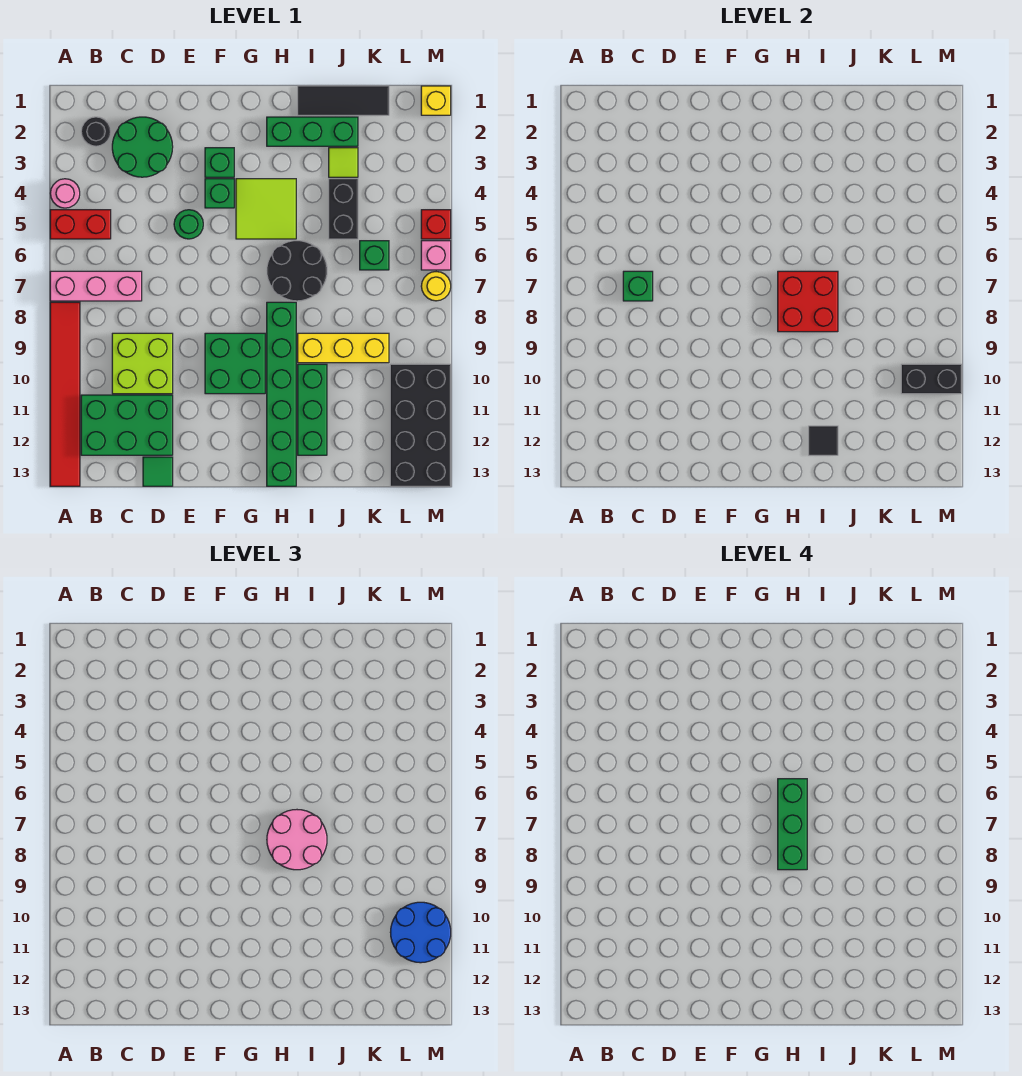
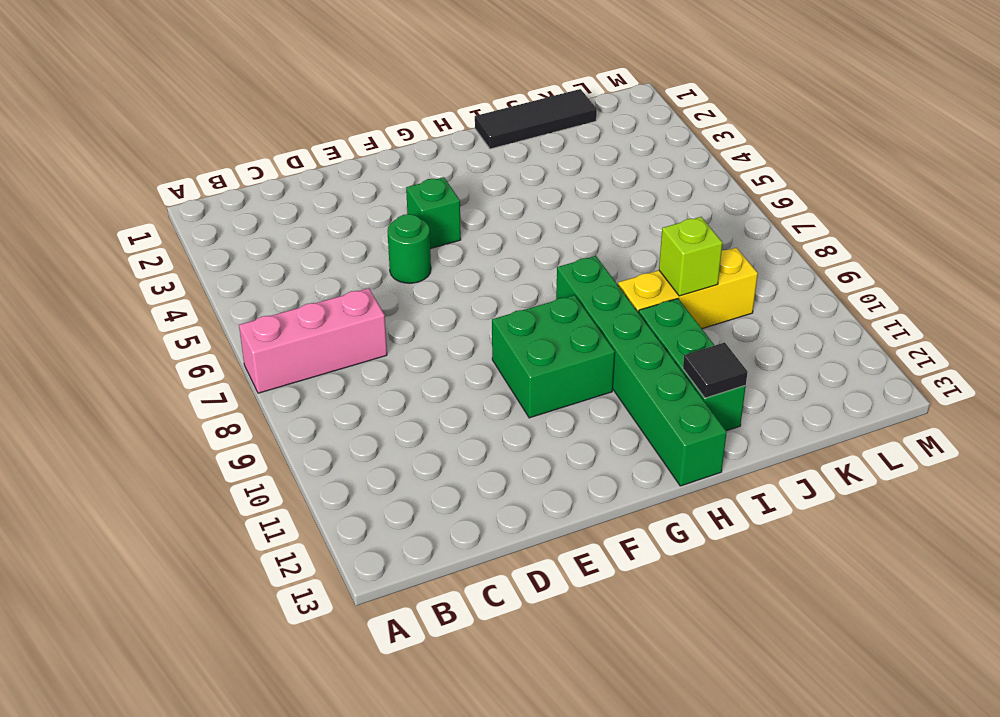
lime 1x1 brick [659,217,723,296] -> none
none -> pink 1x1 round brick [50,179,80,208]
none -> red 1x2 brick [50,210,111,239]
none -> red 1x6 tile [50,302,80,486]
none -> black 1x1 round brick [81,117,111,146]

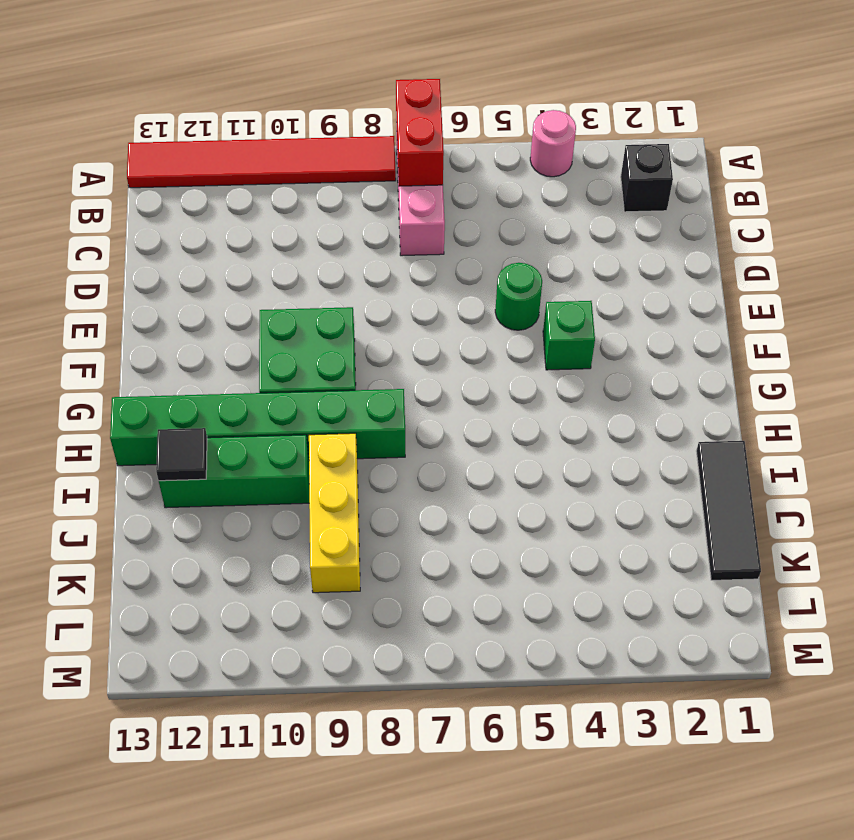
red 1x2 brick [396,79,444,186] -> red 1x2 brick moved to [50,210,111,239]
black 1x1 brick [621,144,673,212] -> black 1x1 round brick [81,117,111,146]
none -> green 2x3 brick [81,395,173,455]
none -> green 2x2 round brick [112,117,173,177]
none -> lime 2x2 brick [112,333,173,394]
none -> green 1x1 tile [143,457,173,486]

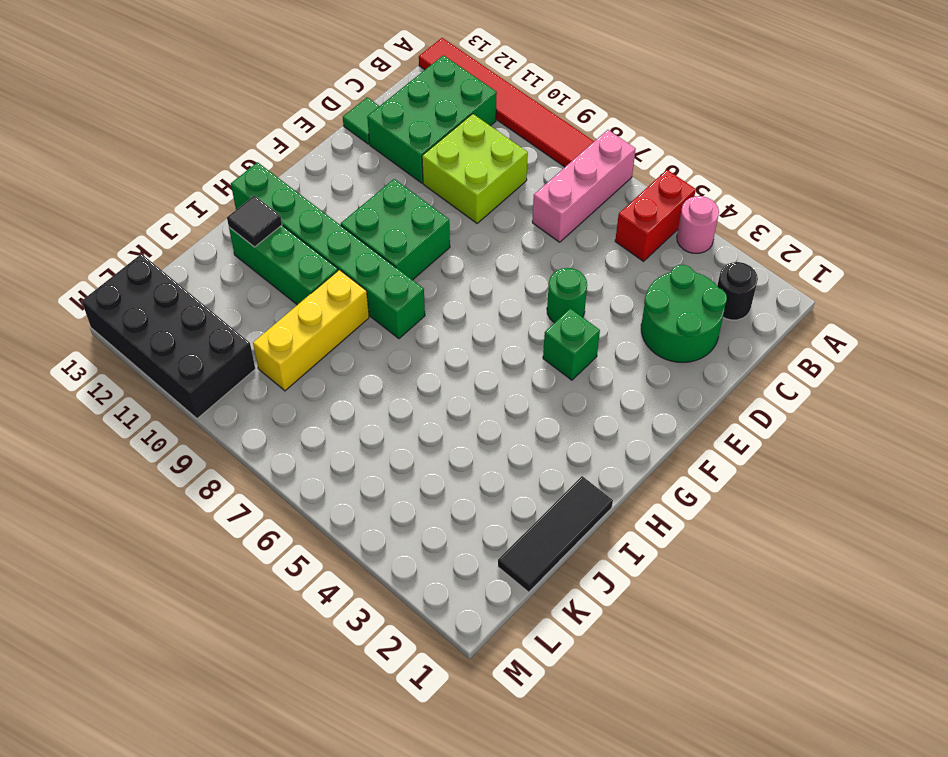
none -> green 1x1 brick [205,148,234,177]
none -> lime 2x2 tile [236,179,296,239]
none -> green 1x3 brick [267,117,358,146]
none -> black 2x2 round brick [267,241,327,301]

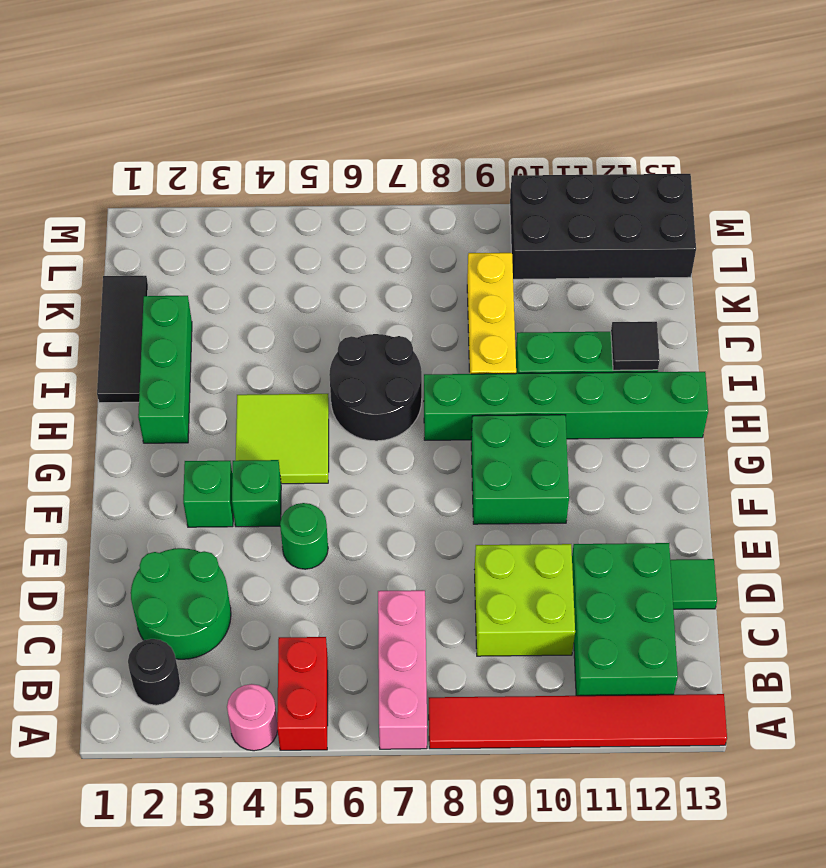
none -> lime 1x1 tile [329,148,358,177]
none -> black 1x2 brick [329,179,358,239]
none -> green 1x1 brick [360,241,389,270]
none -> yellow 1x1 brick [421,86,451,115]

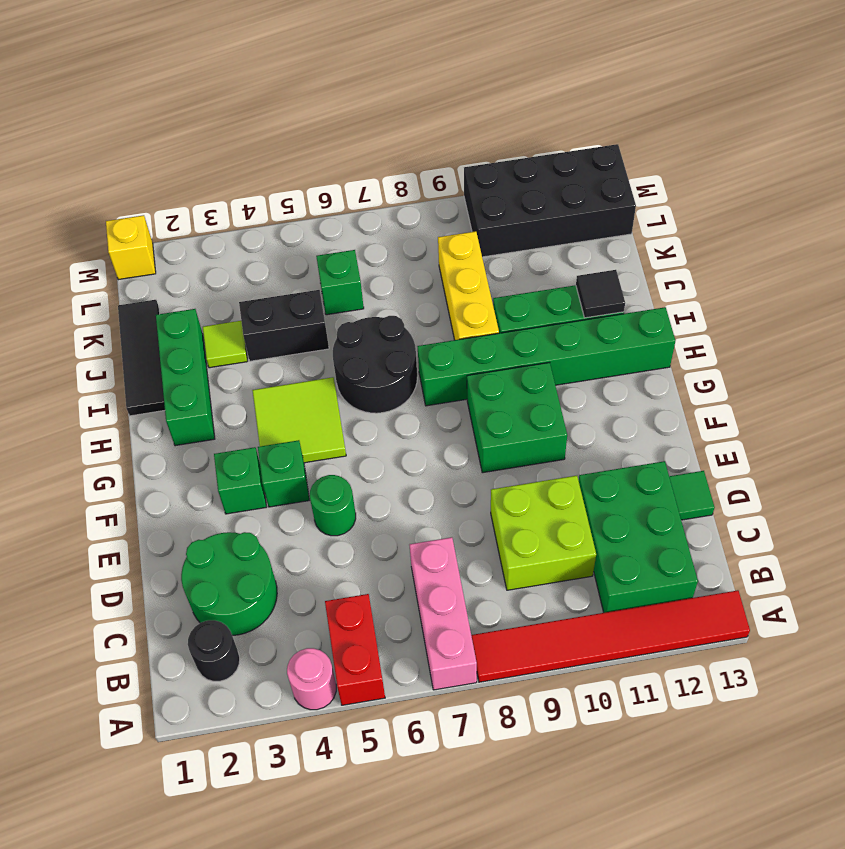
none -> red 1x1 brick [421,210,451,239]
none -> pink 1x1 brick [421,241,451,270]
none -> yellow 1x1 round brick [421,272,451,301]
none -> green 1x1 brick [623,271,653,301]

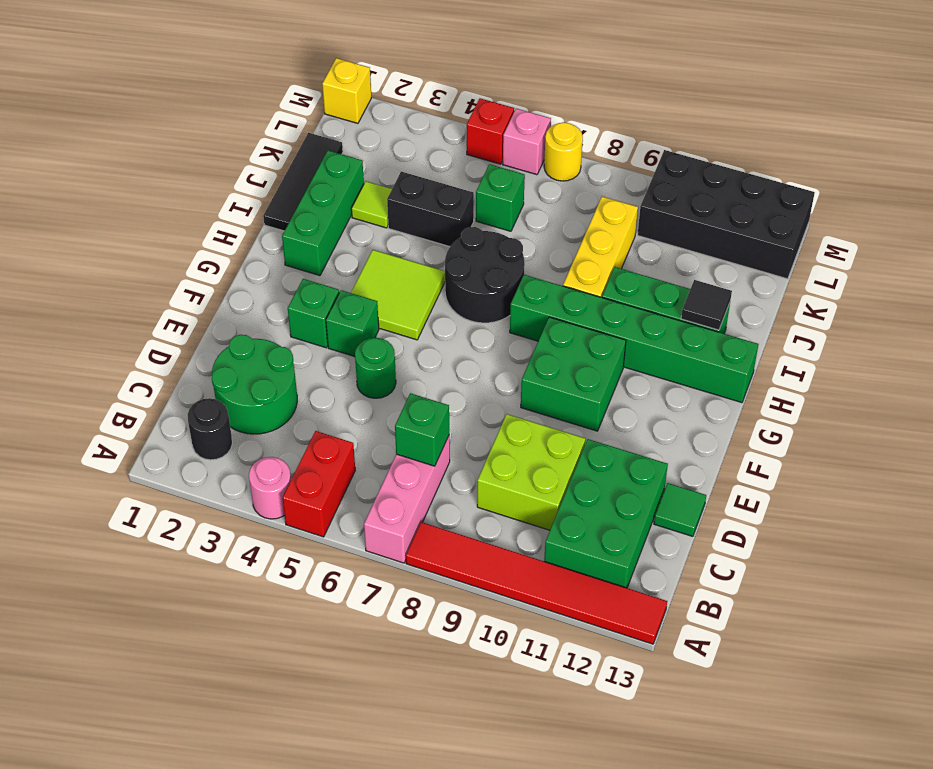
none -> red 2x2 brick [778,271,838,332]
none -> black 1x2 brick [901,364,962,394]
none -> pink 2x2 round brick [267,810,327,870]
none -> blue 2x2 round brick [390,902,451,963]

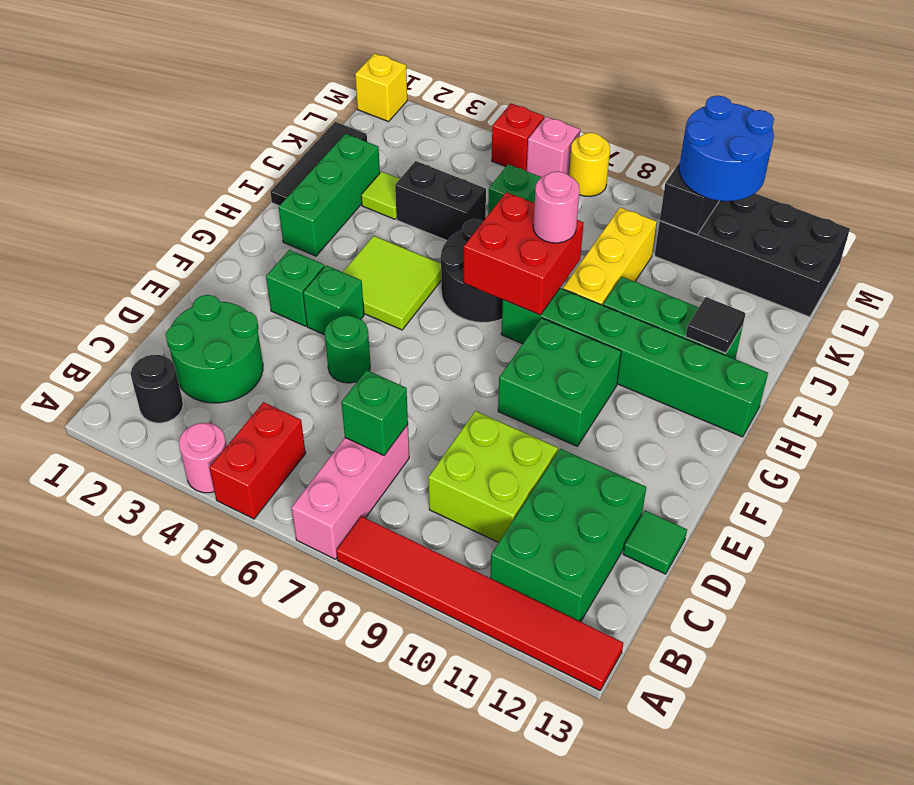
pink 1x1 round brick [533,171,579,243] -> pink 2x2 round brick [267,810,327,870]
none -> green 1x3 brick [778,779,807,870]

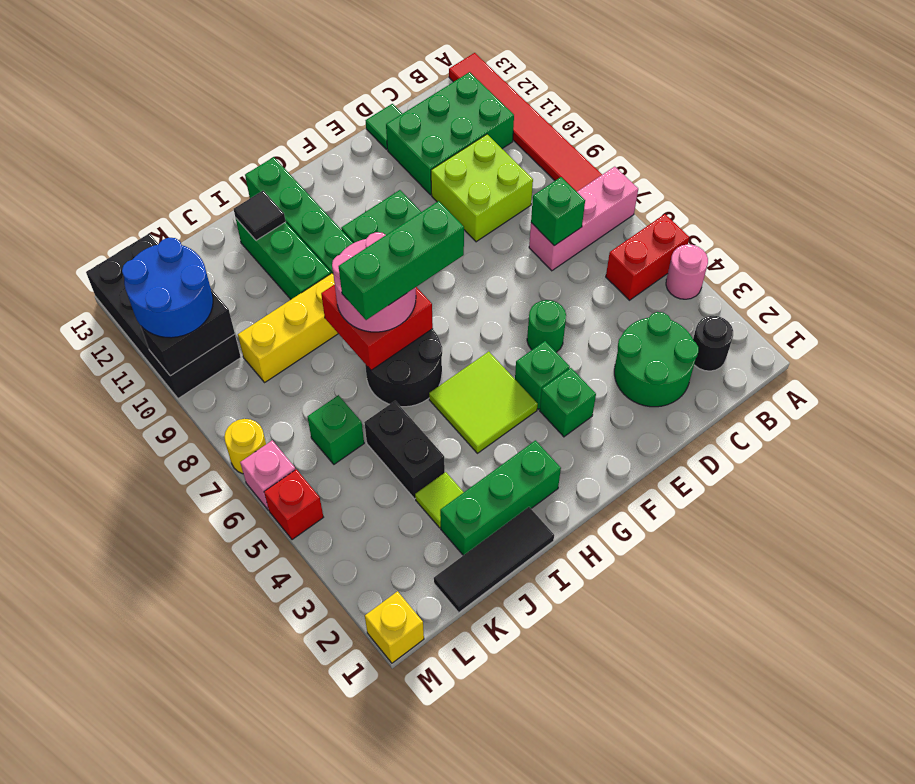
green 1x3 brick [339,201,464,320] -> green 1x3 brick turned to [778,779,807,870]

